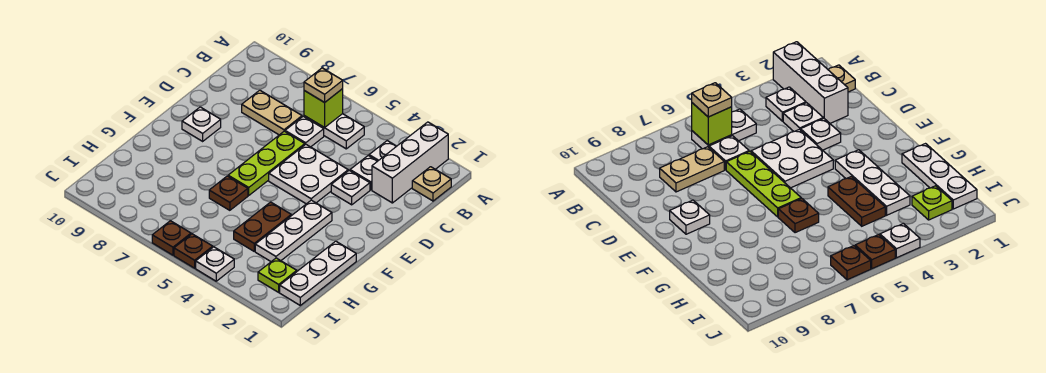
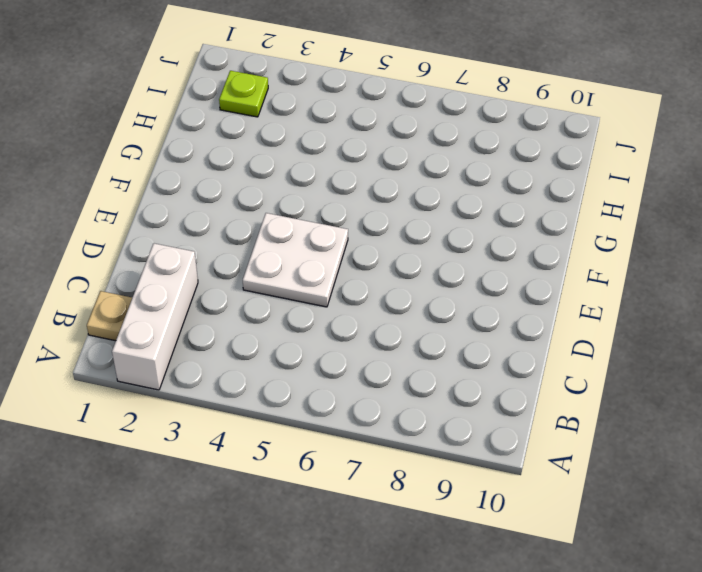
none -> white 1x1 plate [369,141,396,161]
none -> white 1x2 plate [304,114,364,149]
none -> white 1x1 plate [350,156,377,190]

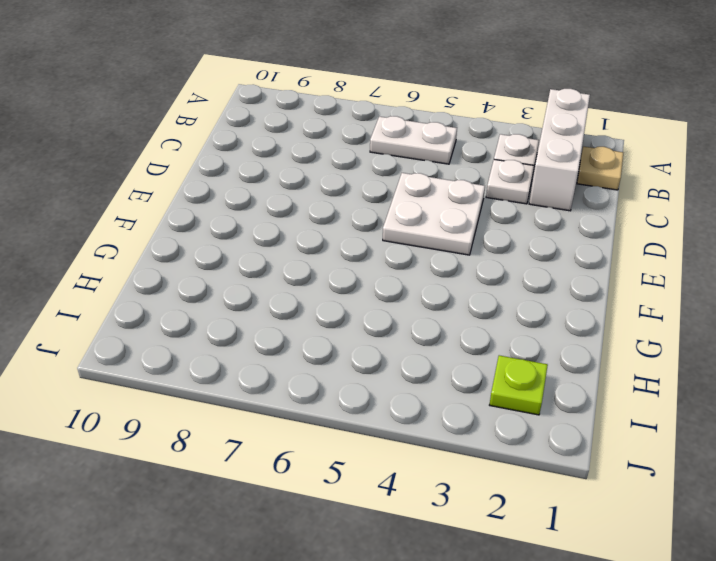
none -> white 1x1 plate [285,116,324,147]
none -> tan 1x2 plate [242,90,302,135]
none -> white 1x1 plate [331,170,370,205]

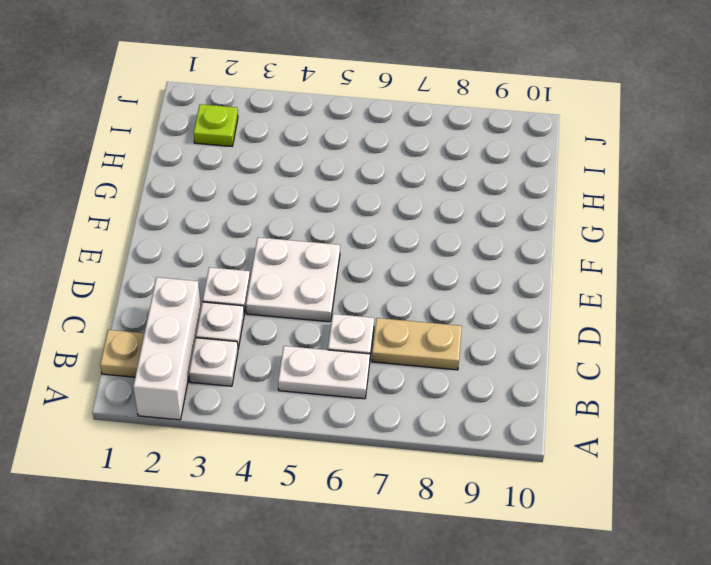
none -> lime 1x3 plate [228,131,305,195]
none -> white 1x1 plate [182,107,221,141]
none -> white 1x3 plate [255,200,332,262]

